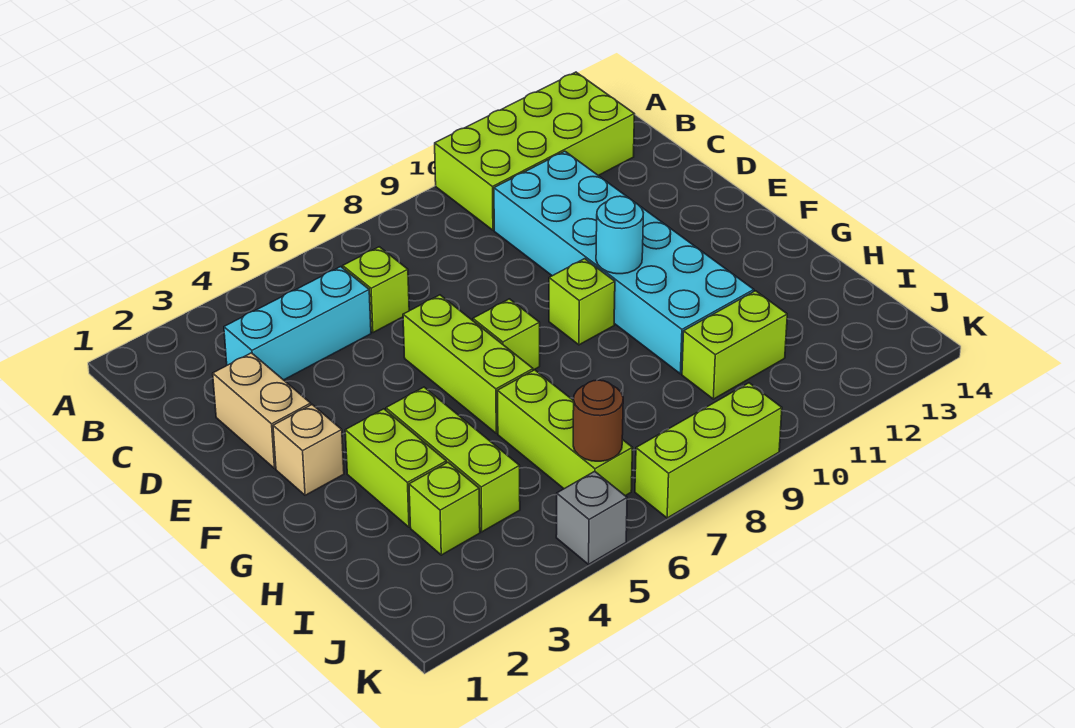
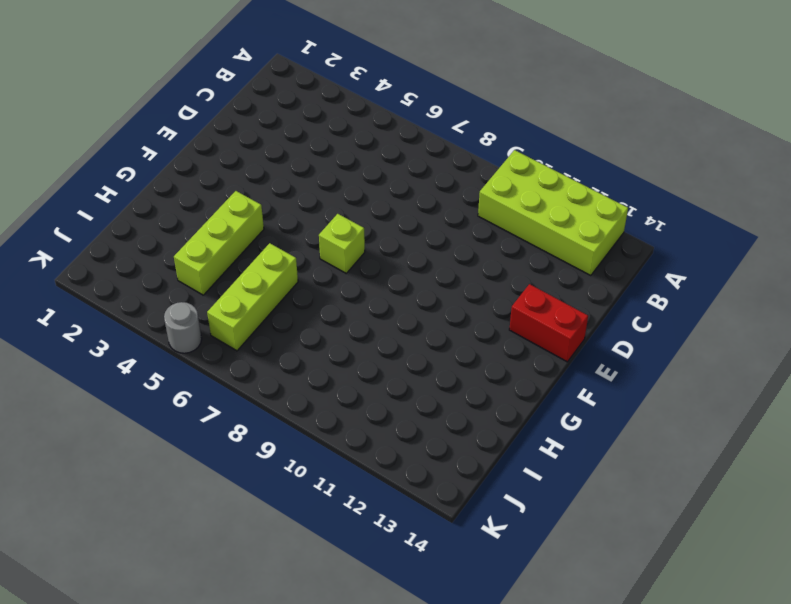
red 1x2 brick [509,284,588,362] -> none
grey 1x1 round brick [164,302,202,353] -> grey 1x1 brick [556,471,627,564]
none -> cyan 1x3 brick [224,267,371,380]
none -> lime 1x1 brick [343,247,409,333]
none -> cyan 2x6 brick [494,151,754,374]

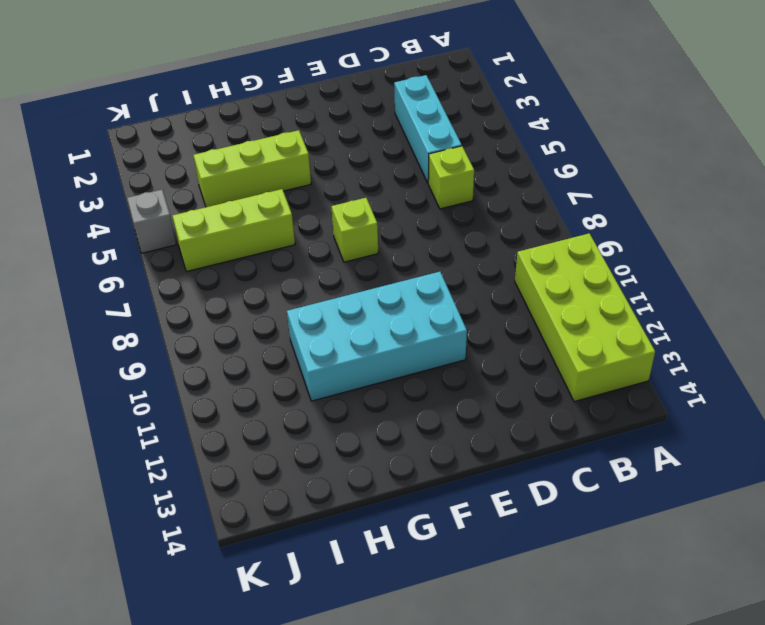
cyan 2x4 brick [287,272,467,401] -> cyan 2x6 brick [494,151,754,374]
none -> tan 1x2 brick [213,353,311,468]
none -> lime 1x3 brick [403,295,533,433]
none -> tan 1x1 brick [273,405,344,495]

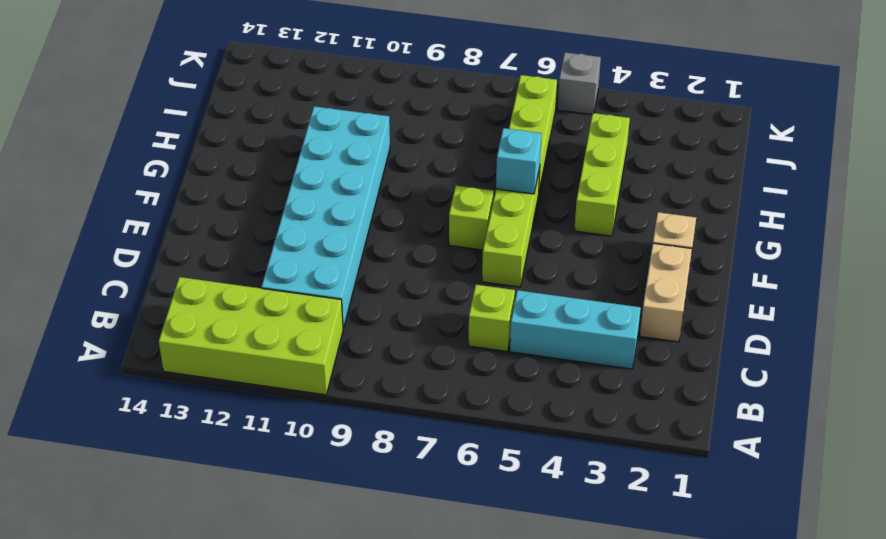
cyan 1x1 brick [496,128,542,194] -> none
none -> lime 1x1 brick [549,259,615,345]
none -> lime 1x2 brick [345,409,446,527]
none -> lime 1x1 brick [409,462,480,555]

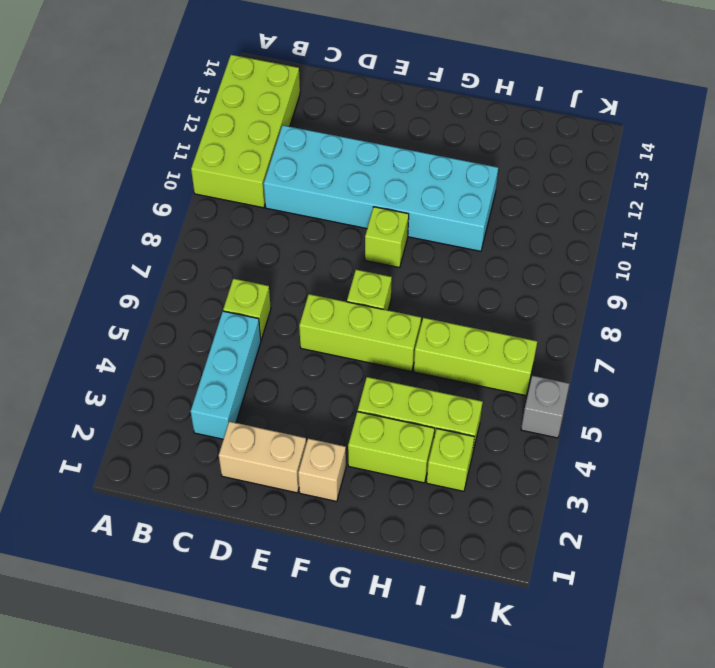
none -> lime 1x2 brick [682,291,787,399]
none -> lime 1x3 brick [635,383,782,518]
none -> cyan 1x1 round brick [596,196,643,274]

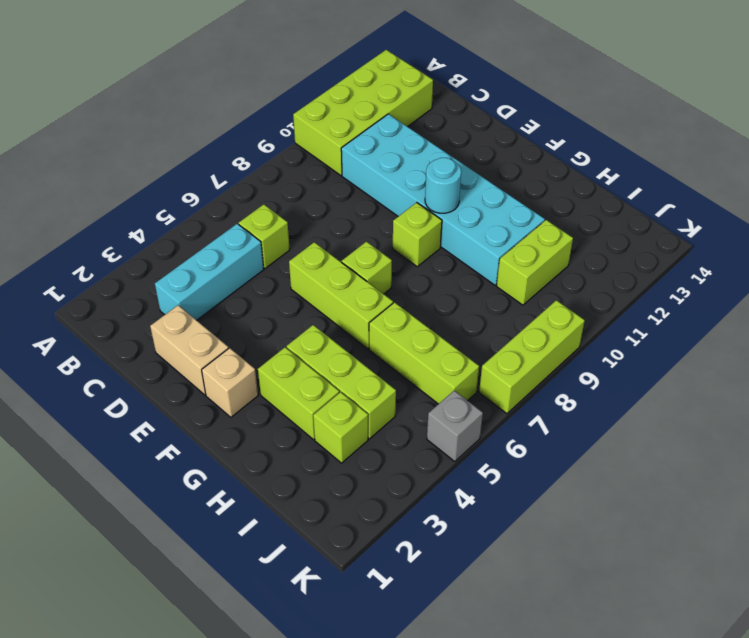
none -> brown 1x1 round brick [573,380,623,461]

